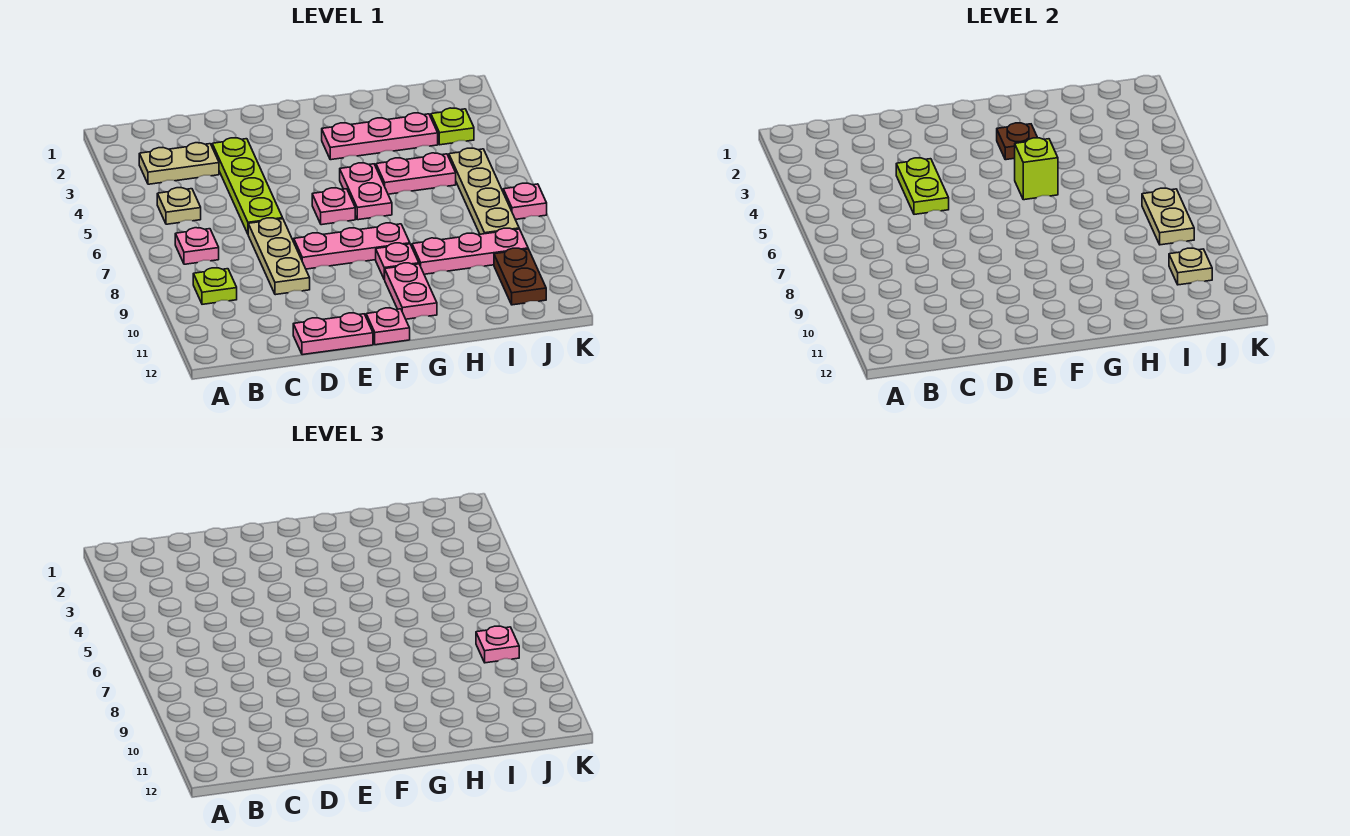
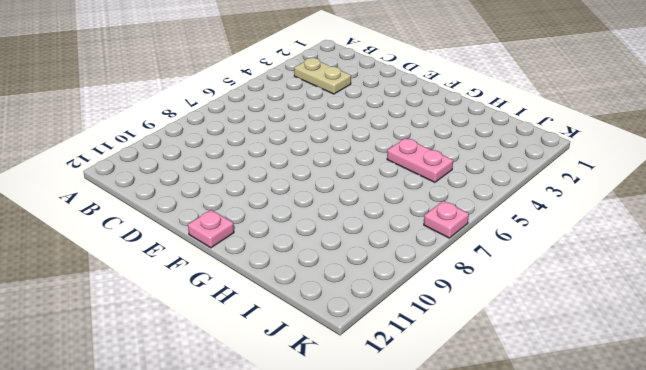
none -> tan 1x1 plate [157,188,201,224]
none -> pink 1x1 plate [175,228,219,264]
none -> lime 1x1 plate [193,268,237,304]

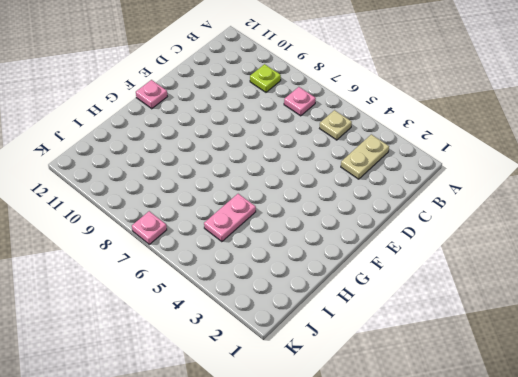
none -> lime 1x4 plate [212,138,283,234]
none -> tan 1x3 plate [248,218,310,295]
none -> pink 1x2 plate [293,313,373,355]

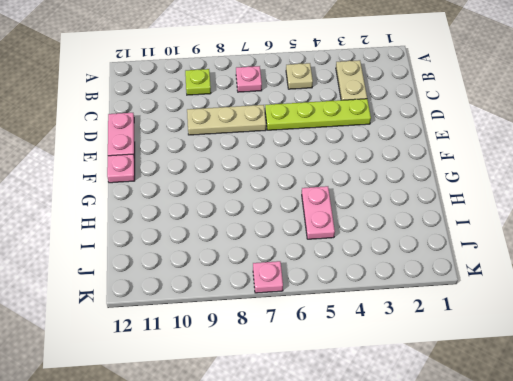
none -> pink 1x3 plate [294,223,410,269]
none -> pink 1x1 plate [312,188,355,225]
none -> pink 1x3 plate [322,113,438,160]

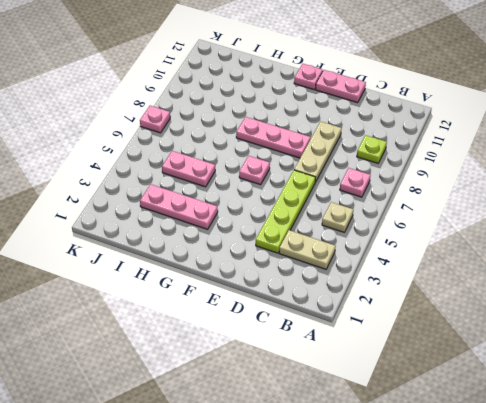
none -> pink 1x2 plate [340,163,392,220]
none -> pink 1x1 plate [376,243,419,279]
none -> pink 1x2 plate [384,263,437,319]

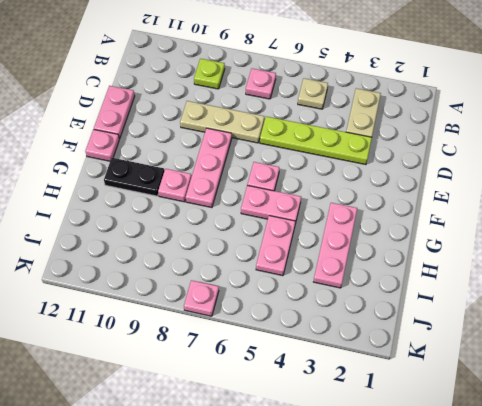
black 1x2 plate [104,158,164,196] -> pink 1x2 plate [384,263,437,319]
none -> pink 1x3 plate [412,228,528,274]
none -> lime 1x1 plate [431,108,474,145]
none -> tan 1x4 plate [449,148,519,234]

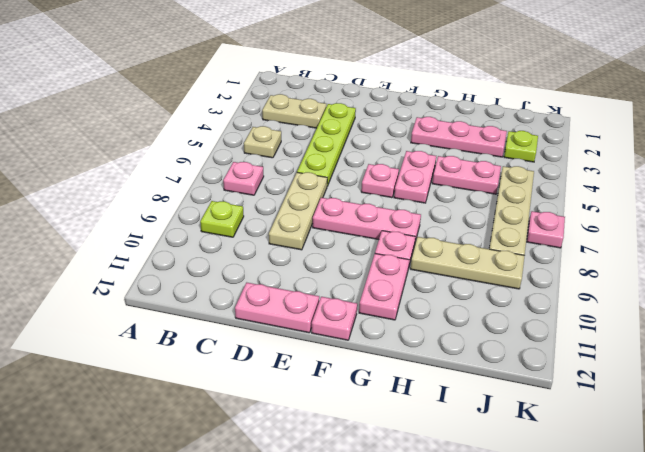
tan 1x3 plate [410,237,525,289] -> pink 1x3 plate [412,228,528,274]
none -> brown 1x2 plate [494,248,546,305]
none -> lime 1x2 plate [896,158,949,214]
none -> brown 1x1 plate [997,123,1037,160]

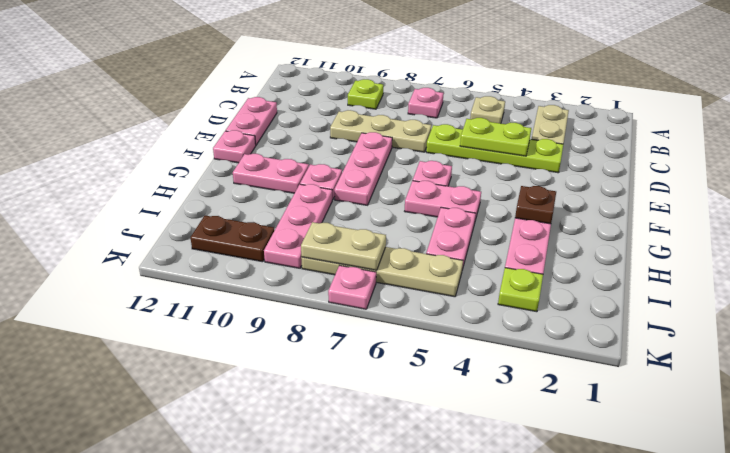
none -> lime 1x1 brick [1015,138,1058,200]
none -> tan 1x1 plate [1169,248,1212,285]
none -> pink 1x1 plate [476,626,519,663]

